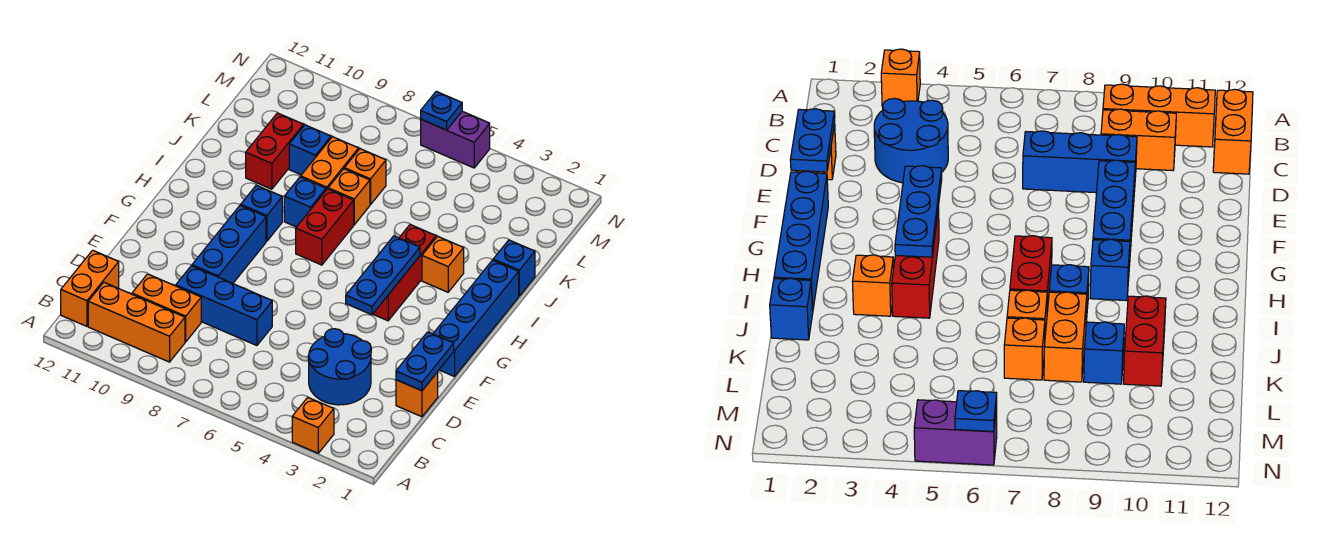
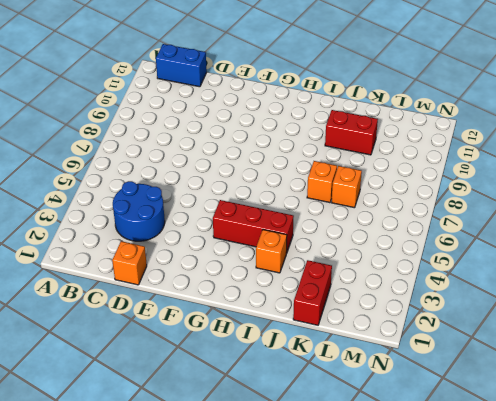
blue 1x2 brick [156,44,207,87] -> orange 1x2 brick [61,250,119,326]
red 1x2 brick [293,260,332,325] -> red 1x2 brick turned to [296,189,354,265]
none -> orange 1x1 brick [292,397,334,453]
none -> orange 1x3 brick [88,282,185,362]
none -> orange 1x2 brick [132,274,201,342]

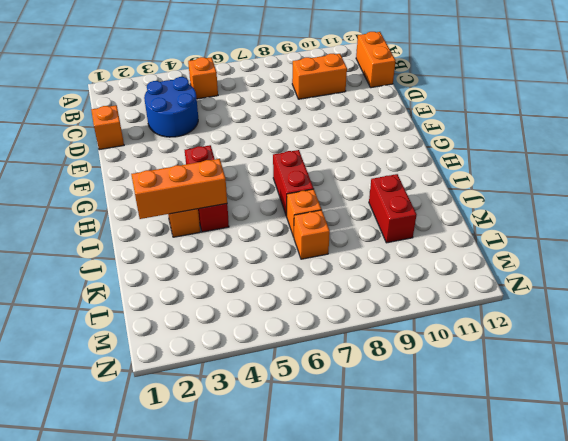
orange 1x1 brick [188,57,218,99] -> orange 1x1 brick moved to [292,397,334,453]
orange 1x3 brick [131,159,227,219] -> orange 1x3 brick moved to [88,282,185,362]
none -> blue 1x3 brick [176,266,272,345]
none -> blue 1x3 brick [192,205,266,283]
none -> blue 1x4 brick [433,260,519,377]

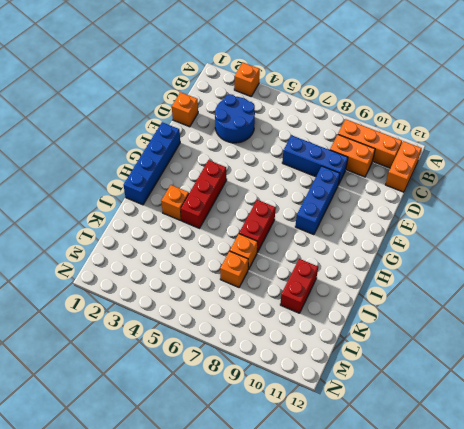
none -> blue 1x1 brick [241,185,282,241]
none -> blue 1x1 brick [284,177,326,227]
none -> blue 1x1 brick [493,240,535,296]

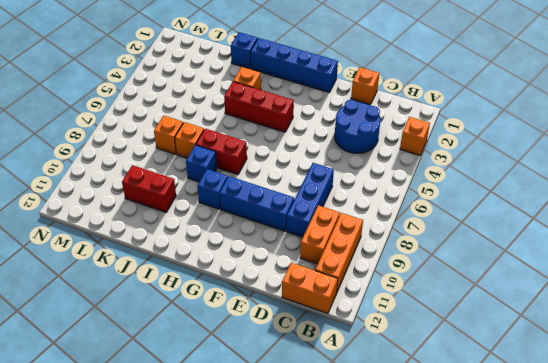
none -> orange 1x2 brick [301,137,359,190]
none -> blue 1x1 brick [289,125,331,175]
none -> purple 1x2 brick [421,111,490,168]

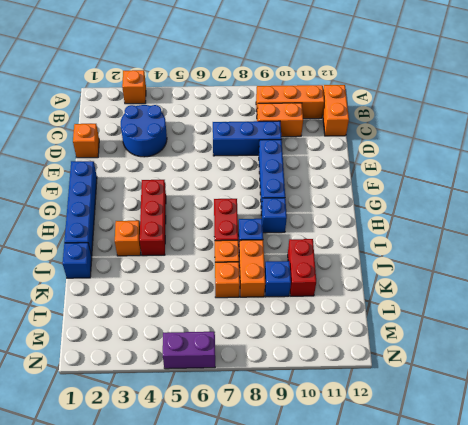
none -> blue 1x2 plate [396,332,454,391]
none -> blue 1x3 plate [346,236,420,315]
none -> blue 1x1 plate [421,91,462,130]

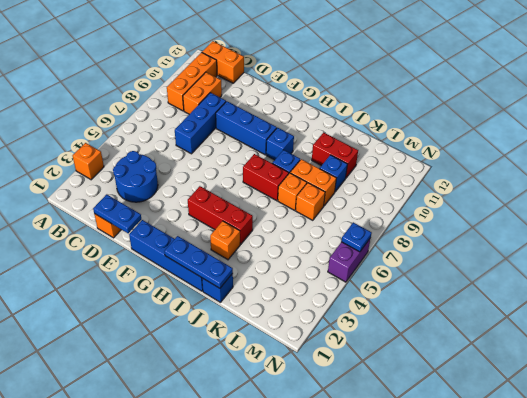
blue 1x3 plate [164,236,233,288] -> blue 1x3 plate moved to [346,236,420,315]

